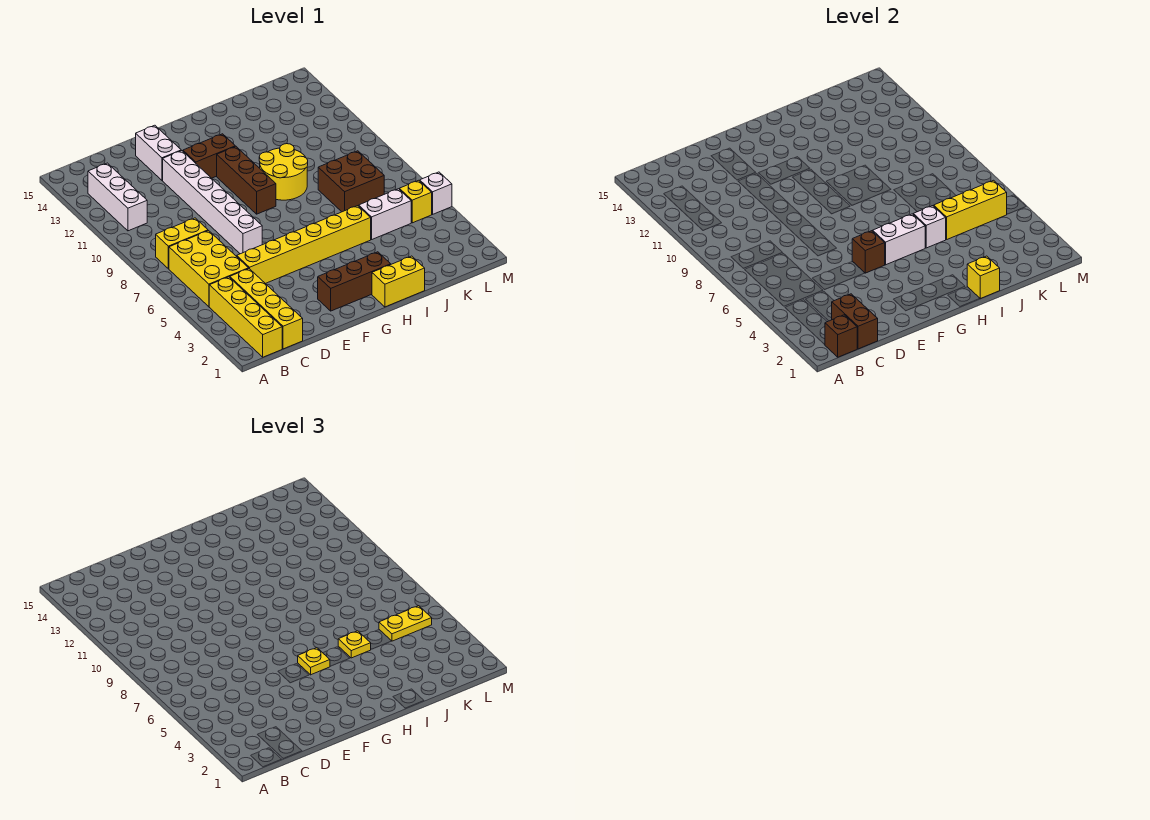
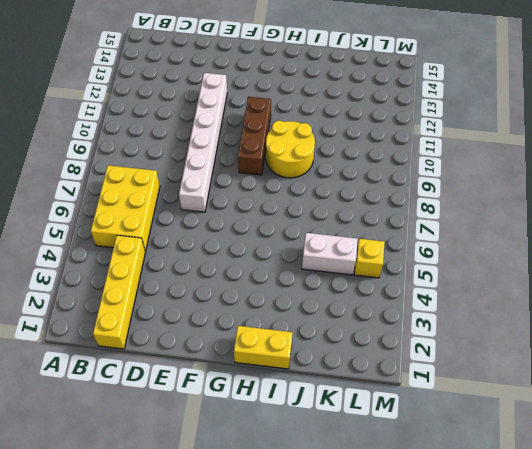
none -> yellow 1x4 brick [209,277,282,357]
none -> yellow 1x2 brick [156,218,208,269]
none -> white 1x3 brick [88,163,147,231]

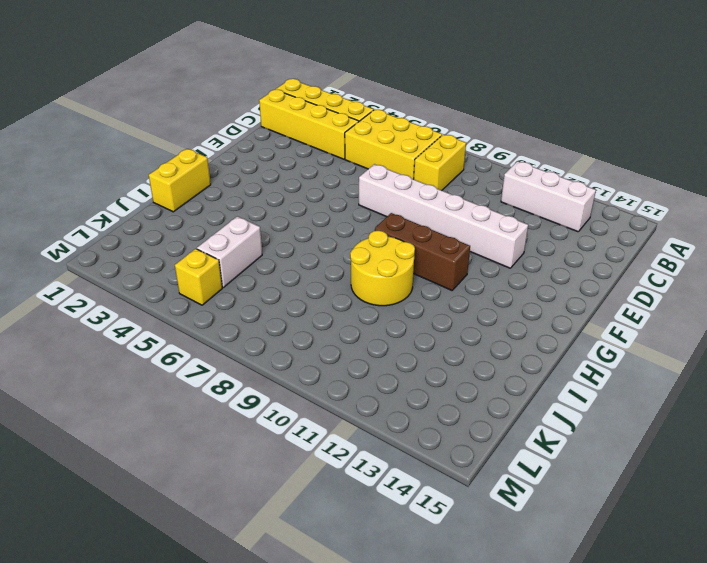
none -> yellow 1x6 brick [237,206,371,284]
none -> white 1x2 brick [136,125,181,180]
none -> brown 1x3 brick [318,252,391,311]

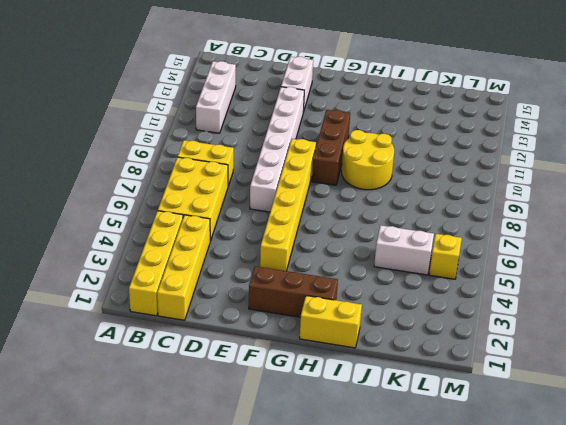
yellow 1x6 brick [260,139,316,271] -> yellow 1x6 brick turned to [237,206,371,284]
none -> brown 1x2 brick [183,134,235,178]
none -> brown 2x2 brick [318,151,384,212]
none -> white 1x1 brick [420,172,452,214]

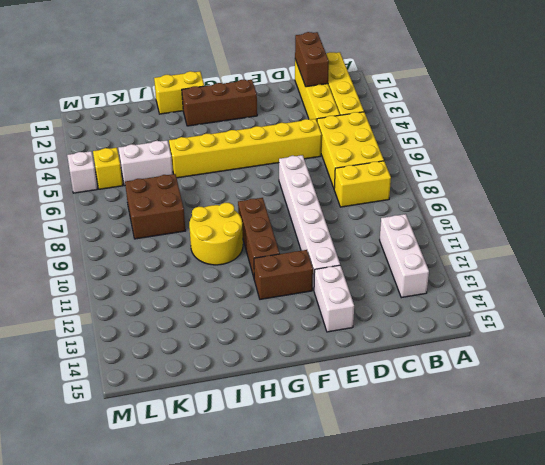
none -> brown 1x1 brick [825,315,857,357]
none -> brown 1x1 brick [852,231,885,273]
none -> white 1x2 brick [873,214,925,265]

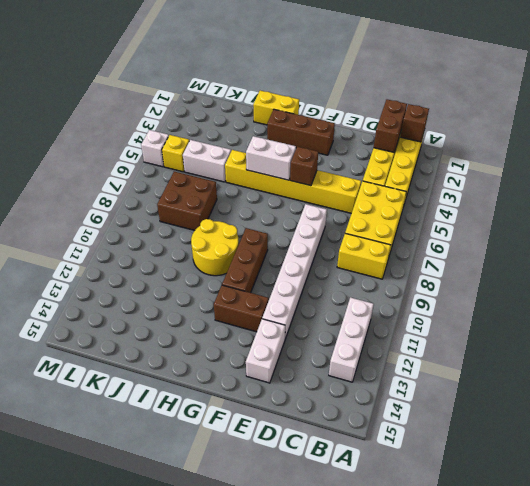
none -> yellow 1x1 brick [967,256,1000,298]
none -> white 1x1 brick [913,206,946,248]
none -> yellow 1x3 brick [934,180,1007,239]

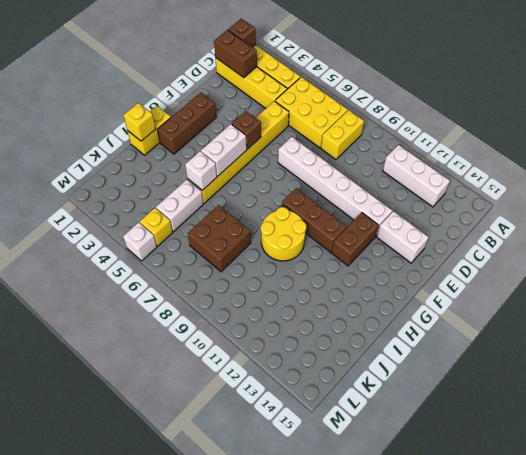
none -> yellow 1x3 brick [934,180,1007,239]
none -> yellow 1x1 plate [298,648,330,675]
none -> yellow 1x1 plate [338,631,371,658]

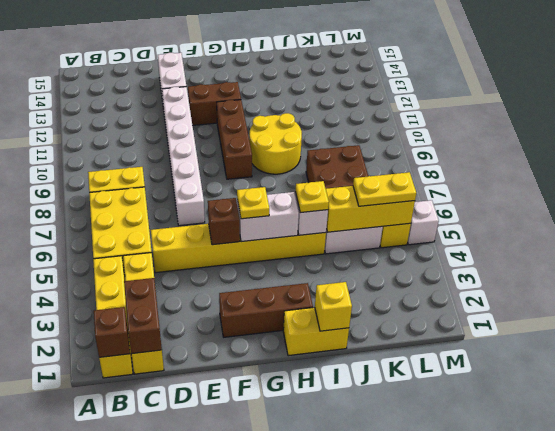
none -> white 1x3 brick [88,163,147,231]

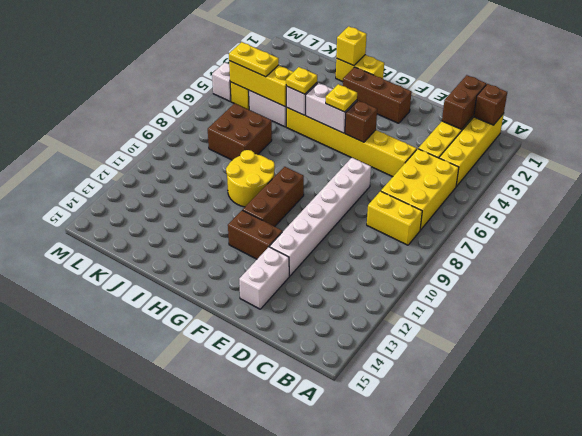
none -> white 1x3 brick [88,163,147,231]

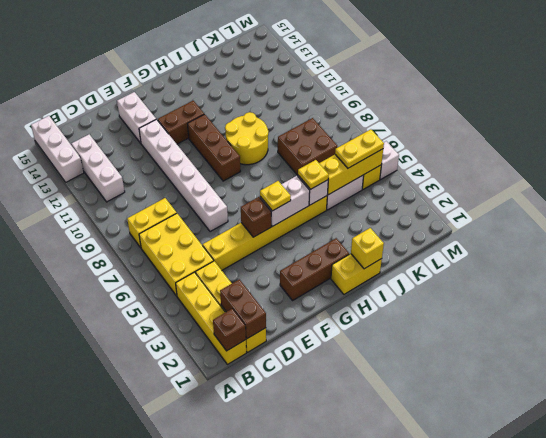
white 1x3 brick [31,116,84,182] -> none

